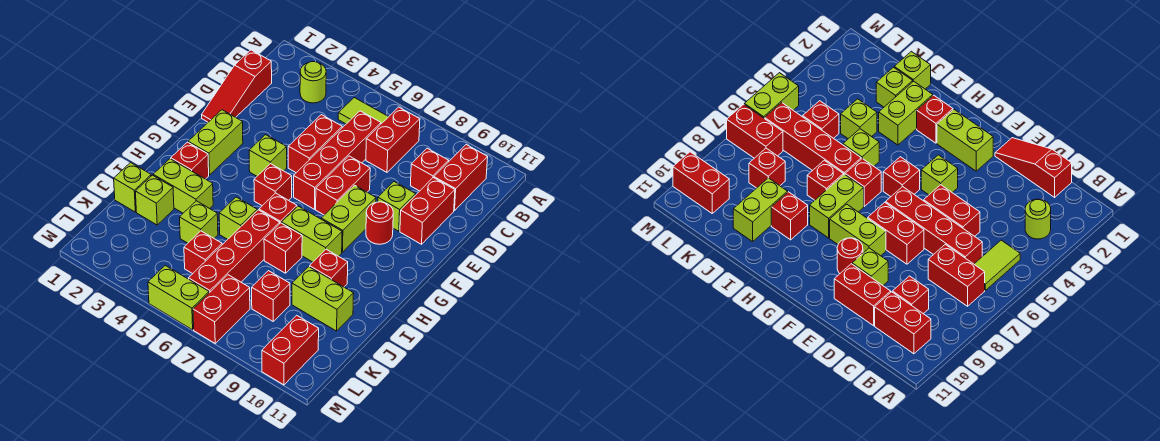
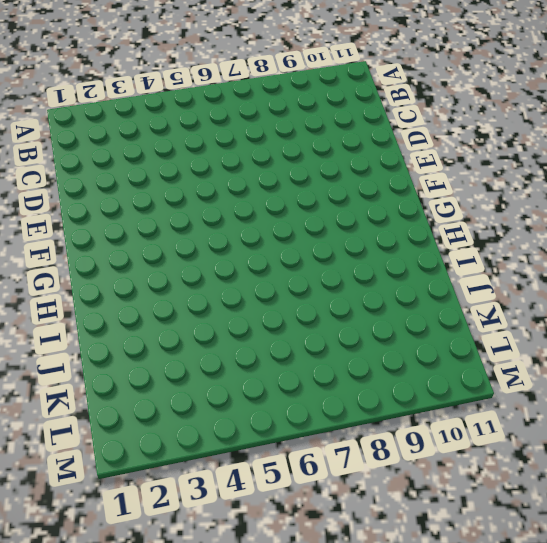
none -> lime 1x1 round brick [300,62,326,103]
none -> lime 1x2 tile [338,98,388,124]
none -> red 1x2 brick [366,107,420,172]
none -> red 1x2 brick [434,145,488,211]

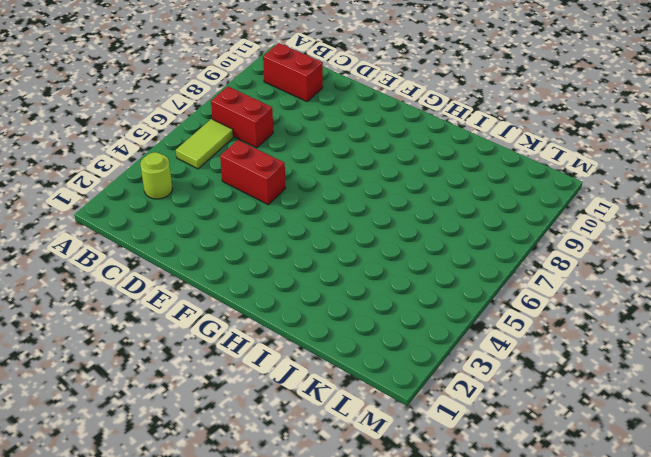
none -> red 1x3 slope [202,50,272,122]
none -> red 1x4 brick [294,111,381,209]
none -> red 1x1 brick [411,148,449,191]
none -> red 1x2 brick [400,178,455,244]

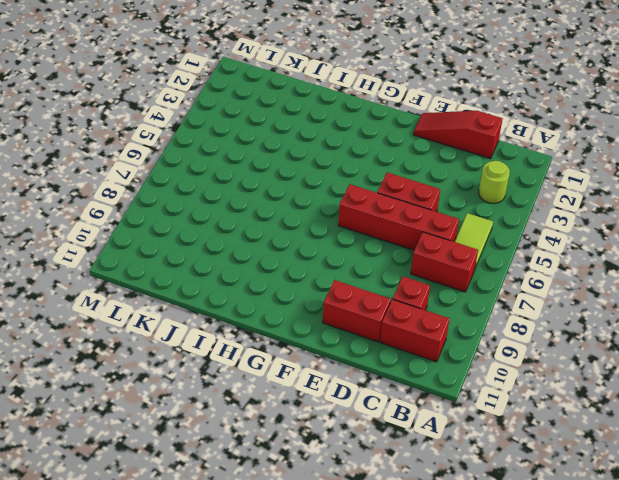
none -> red 1x2 brick [316,156,370,215]
none -> lime 1x1 brick [378,182,415,231]
none -> lime 1x2 brick [188,110,243,175]
none -> lime 1x1 brick [249,135,287,176]

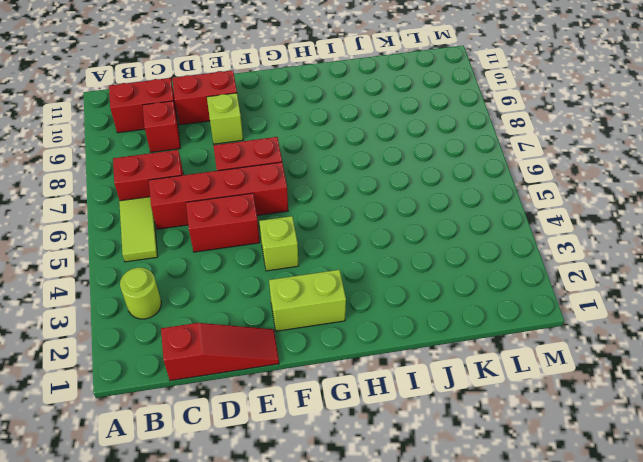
none -> lime 1x2 brick [321,185,376,252]
none -> red 1x1 round brick [366,202,393,244]
none -> red 1x1 brick [254,164,292,206]
none -> red 1x1 brick [171,142,209,179]

